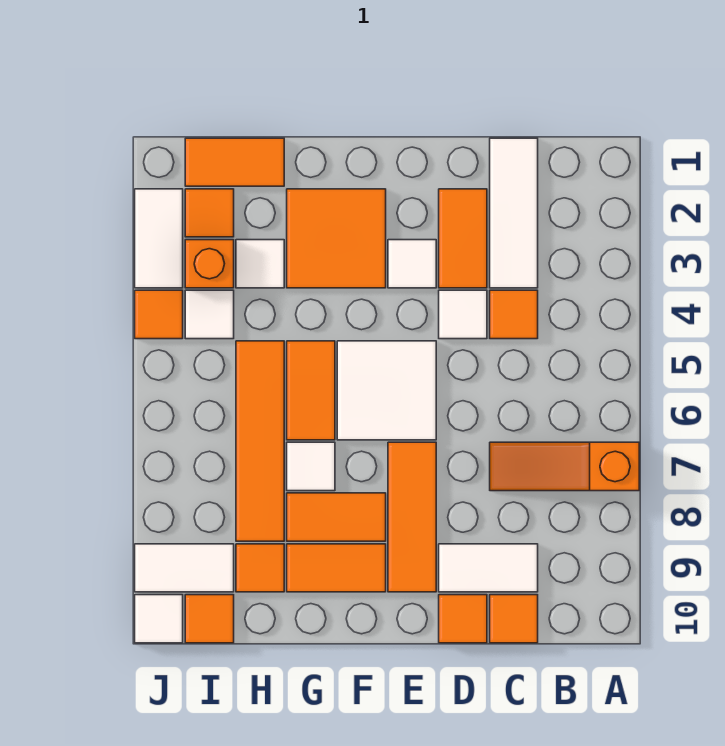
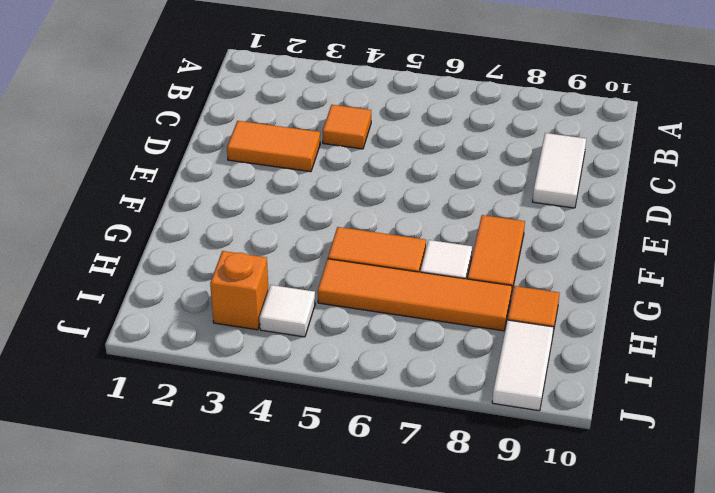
none -> orange 1x3 slope [490,442,639,491]
none -> white 1x3 tile [490,138,538,288]
none -> orange 1x1 tile [490,595,538,643]

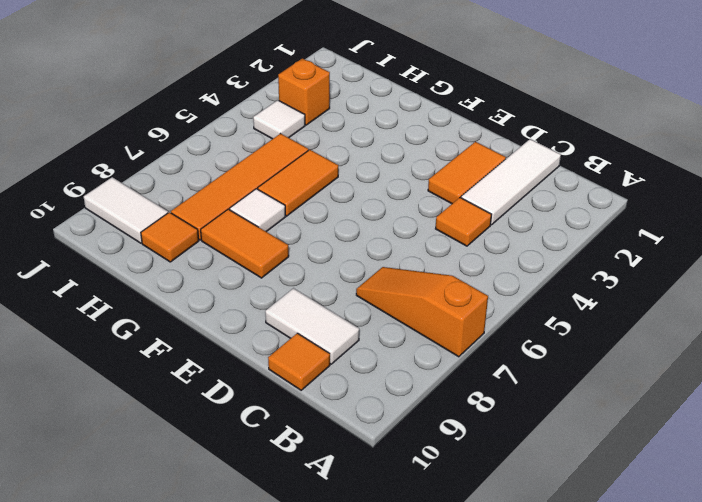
none -> white 1x1 tile [439,290,487,339]
none -> orange 1x1 tile [439,595,487,643]
none -> white 1x1 tile [388,240,436,288]

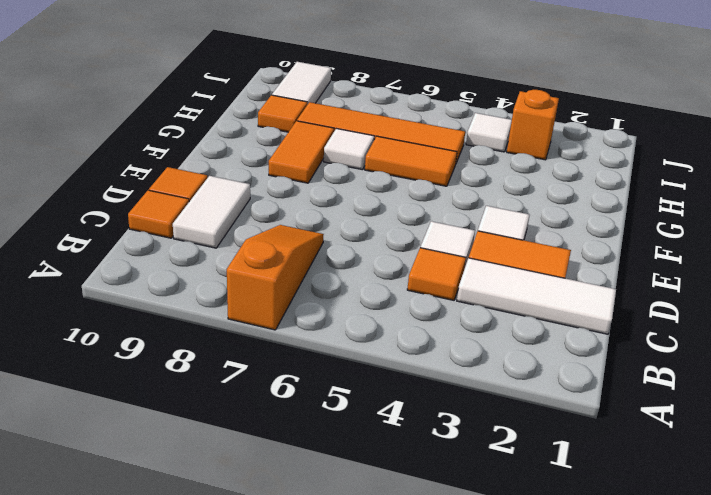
none -> white 2x2 tile [337,341,436,440]
none -> orange 1x3 tile [388,442,436,592]
none -> orange 2x2 tile [287,189,386,288]

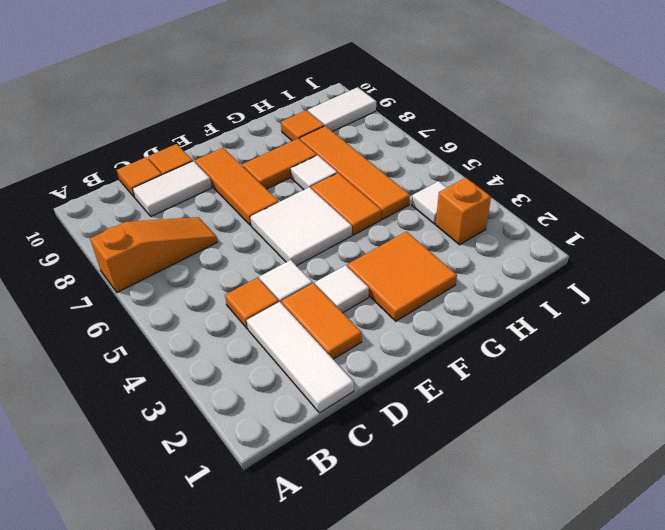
none -> orange 1x2 tile [287,544,386,592]
none -> orange 1x2 tile [185,138,284,186]
none -> white 1x1 tile [236,240,284,288]

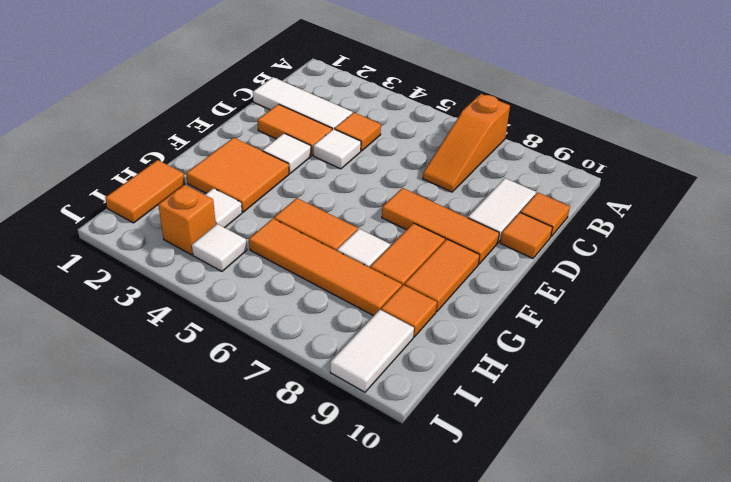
none -> white 2x2 tile [337,341,436,440]
none -> orange 1x1 tile [185,189,234,237]
none -> orange 1x1 tile [185,595,234,643]

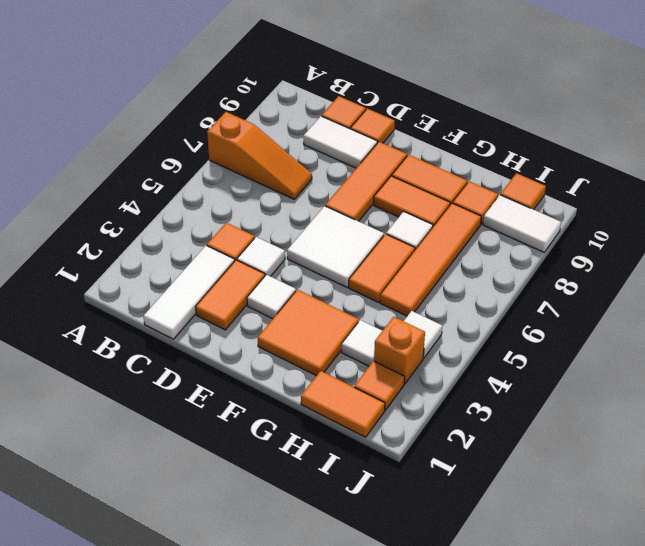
none -> white 1x2 tile [135,189,183,288]
none -> orange 1x1 tile [135,290,183,339]
none -> white 1x1 tile [135,595,183,643]

